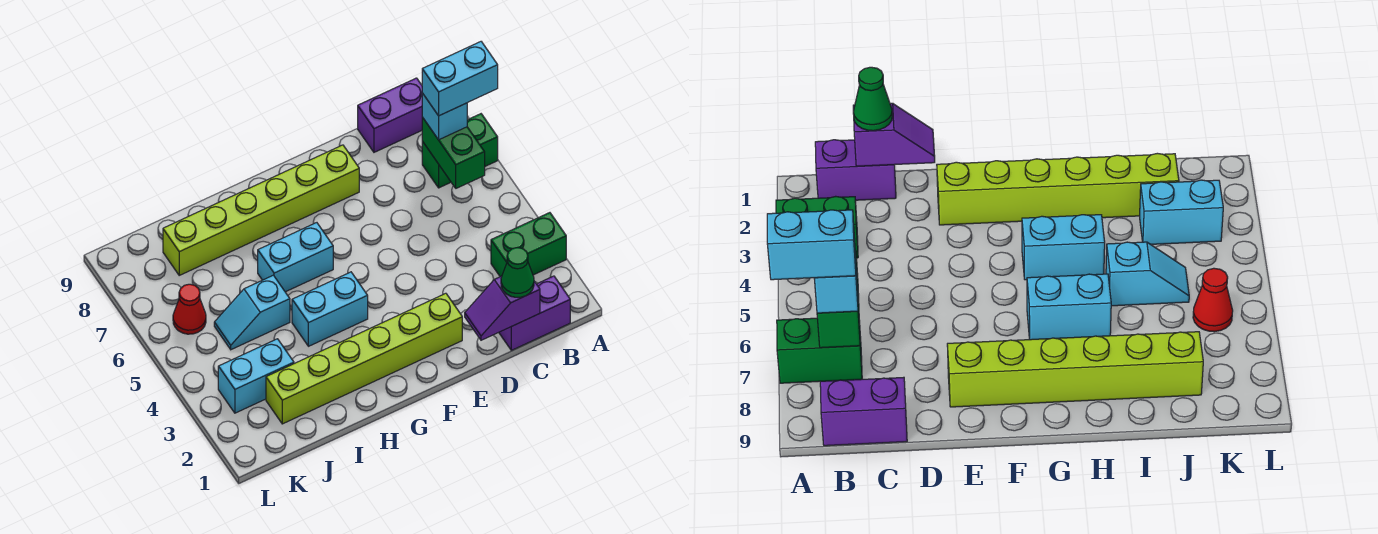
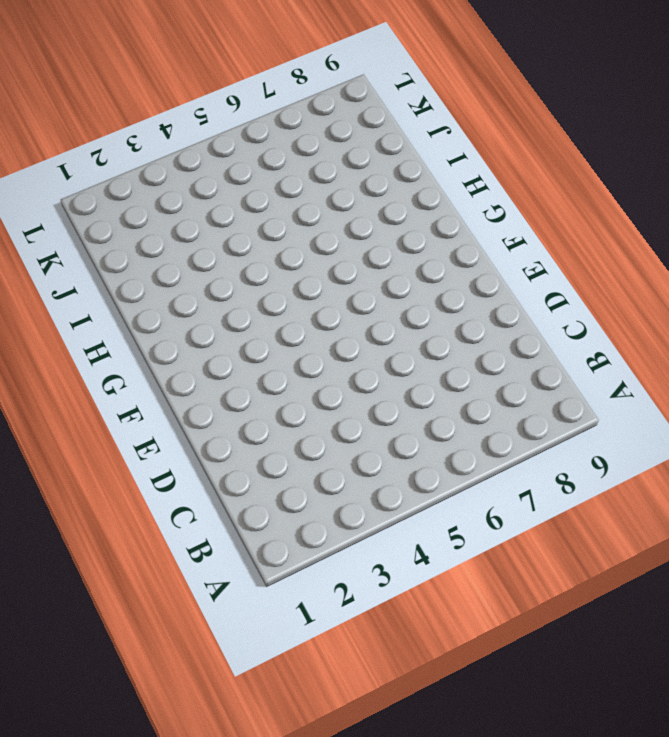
none -> green 1x2 brick [491,213,566,277]
none -> green 1x2 brick [422,114,498,188]
none -> purple 1x2 brick [499,276,570,350]

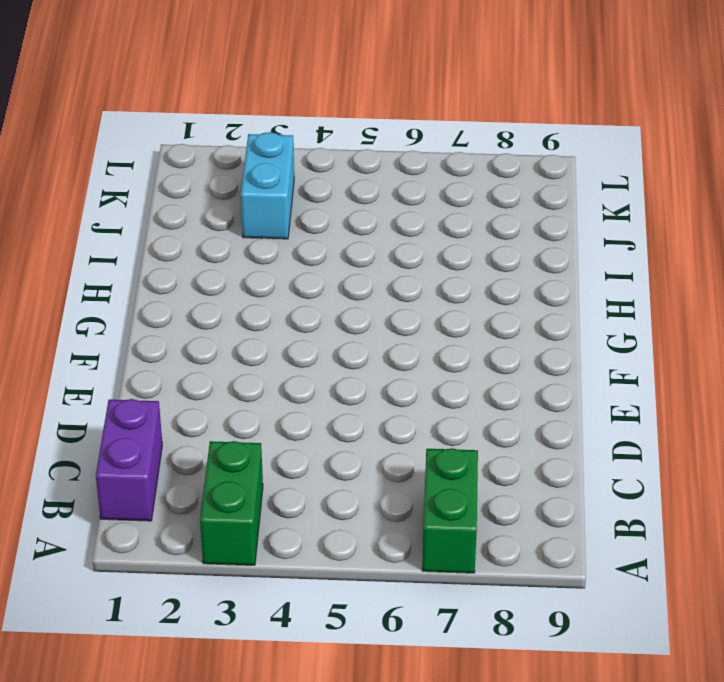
none -> purple 1x2 brick [358,78,422,152]
none -> lime 1x6 brick [266,293,462,424]
none -> lime 1x6 brick [163,145,359,275]

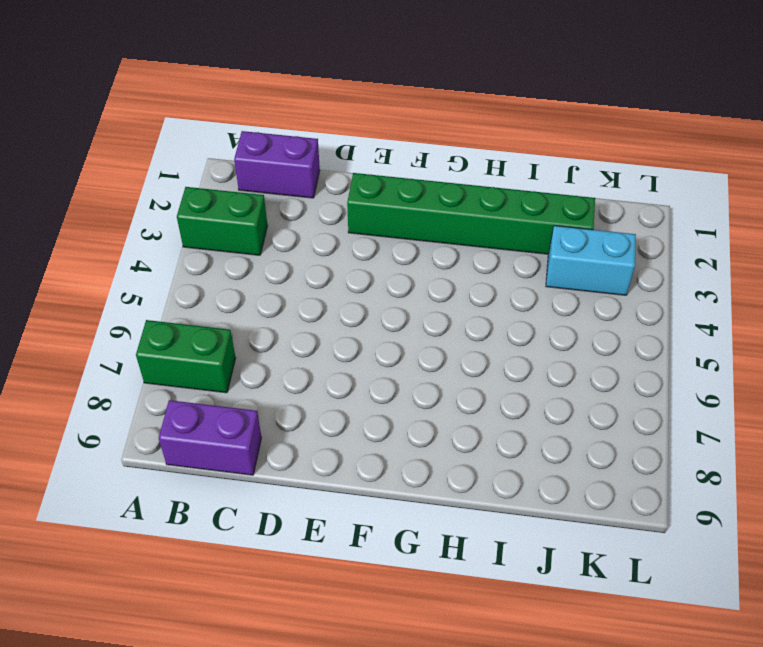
green 1x6 brick [347,173,595,254] -> lime 1x6 brick [266,293,462,424]
none -> lime 1x6 brick [163,145,359,275]
none -> cyan 1x2 brick [292,272,368,346]
none -> cyan 1x2 brick [258,223,333,292]

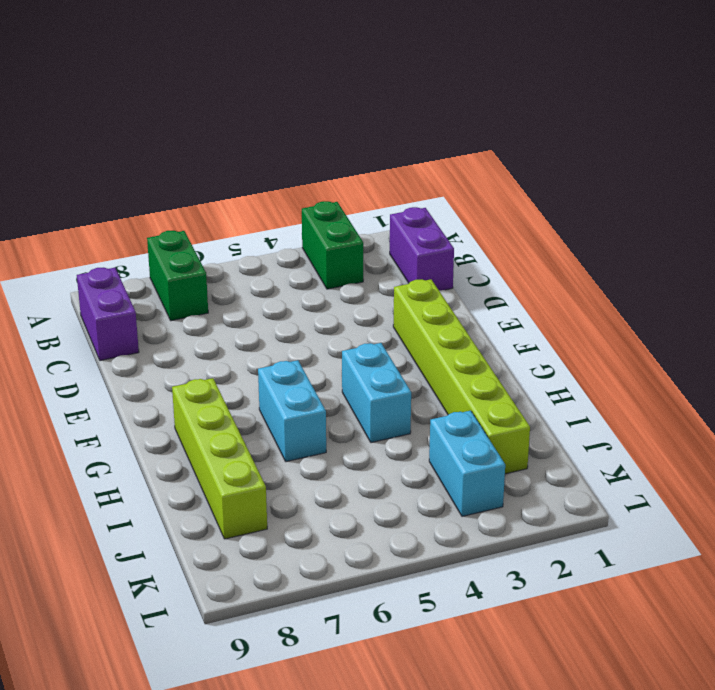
lime 1x4 brick [172,378,267,539] -> lime 1x6 brick [163,145,359,275]
none -> cyan 1x2 slope [214,275,290,350]
none -> red 1x1 cone [173,284,206,334]
none -> green 1x2 brick [422,117,485,188]

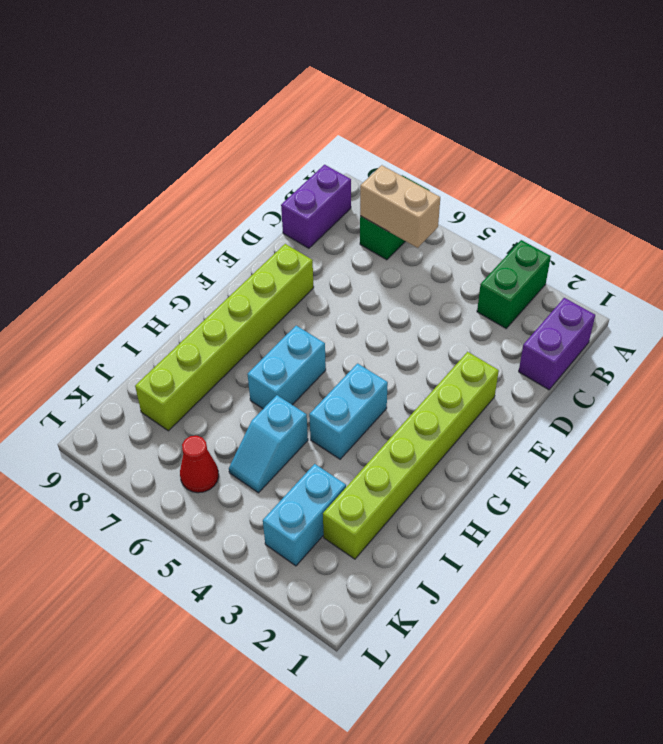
tan 1x2 brick [360,165,440,248] -> green 1x2 brick [422,117,485,188]
none -> purple 1x2 slope [465,276,540,340]
none -> cyan 1x1 brick [422,93,467,140]
none -> green 1x1 cone [501,247,534,297]

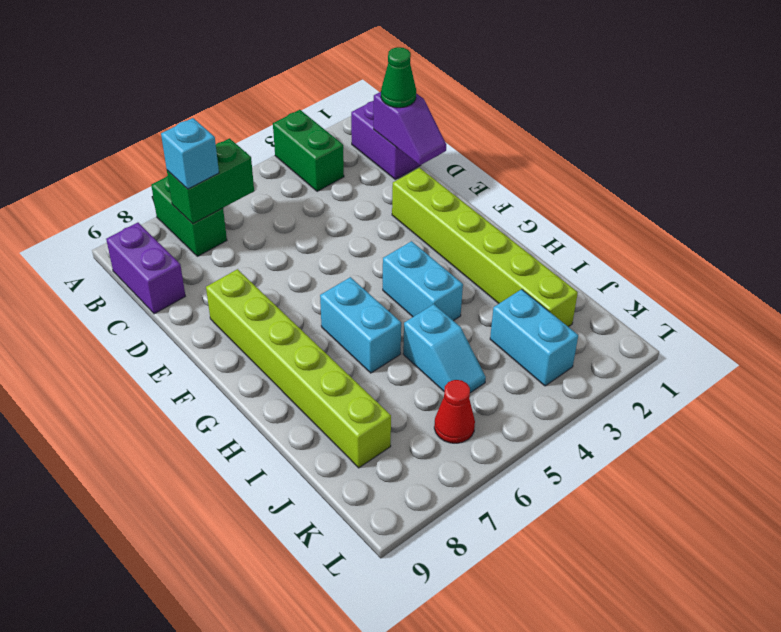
none -> cyan 1x2 brick [422,42,498,116]

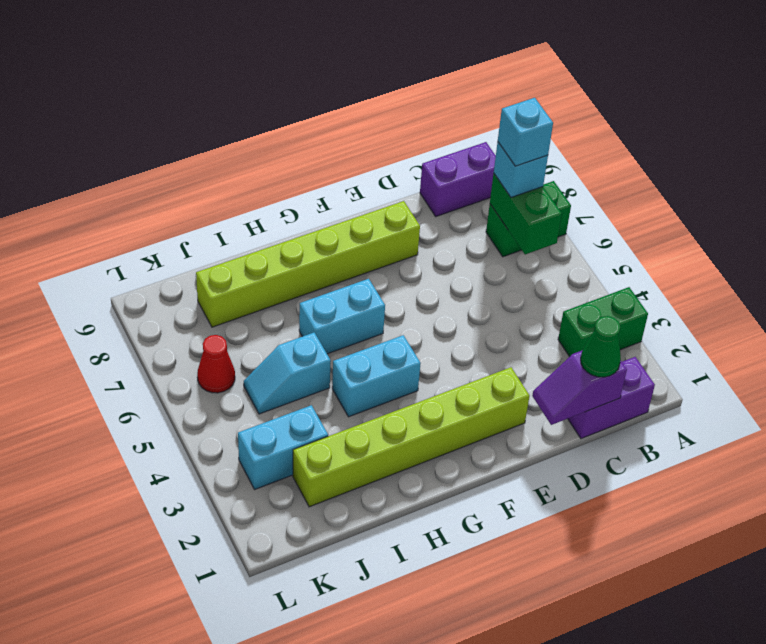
cyan 1x1 brick [498,98,553,166] -> cyan 1x2 brick [422,42,498,116]

